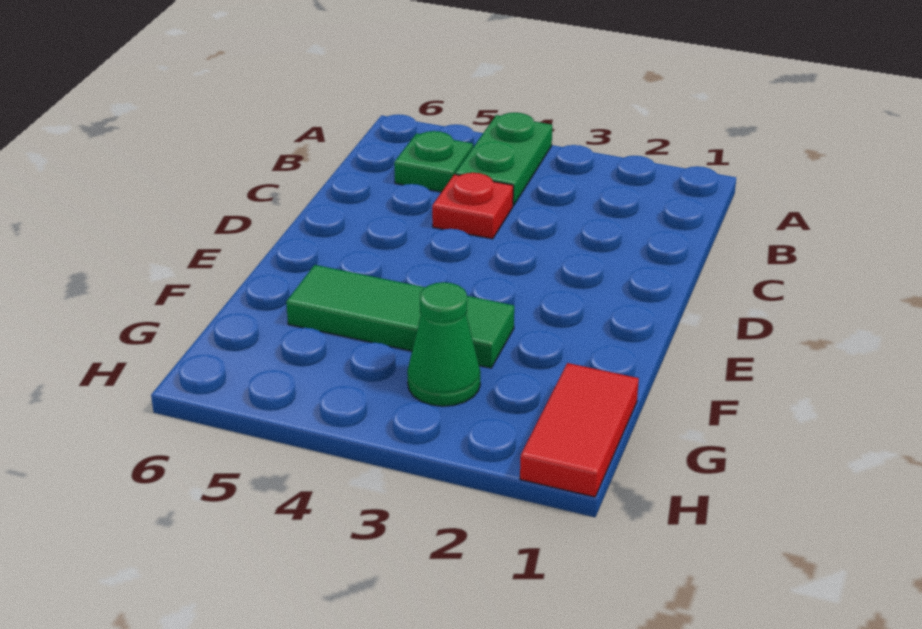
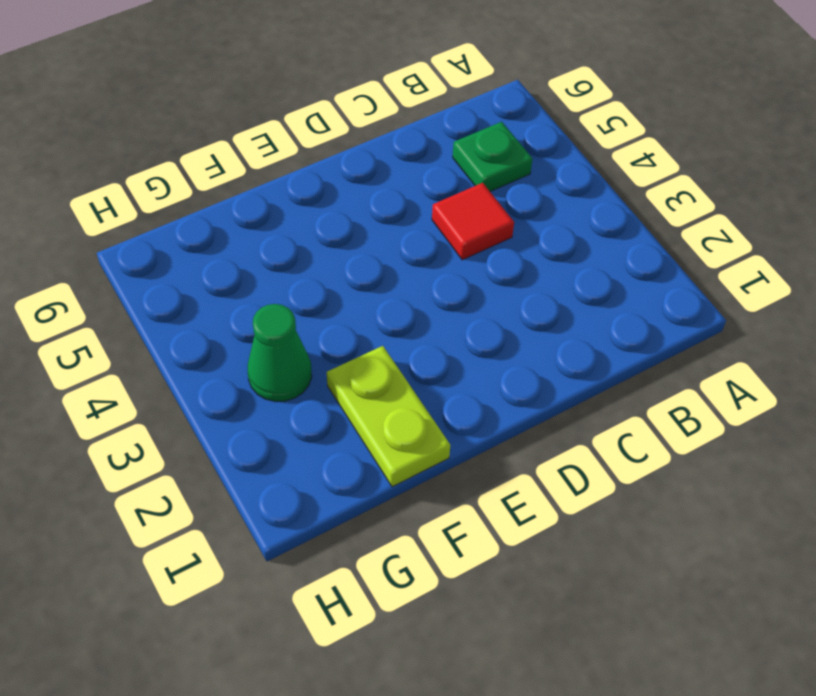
red 1x1 tile [432,183,514,260] -> red 1x1 plate [432,173,513,239]
lime 1x2 plate [327,346,450,487] -> none
none -> green 1x2 plate [455,113,552,205]
none -> green 1x3 tile [286,265,514,368]

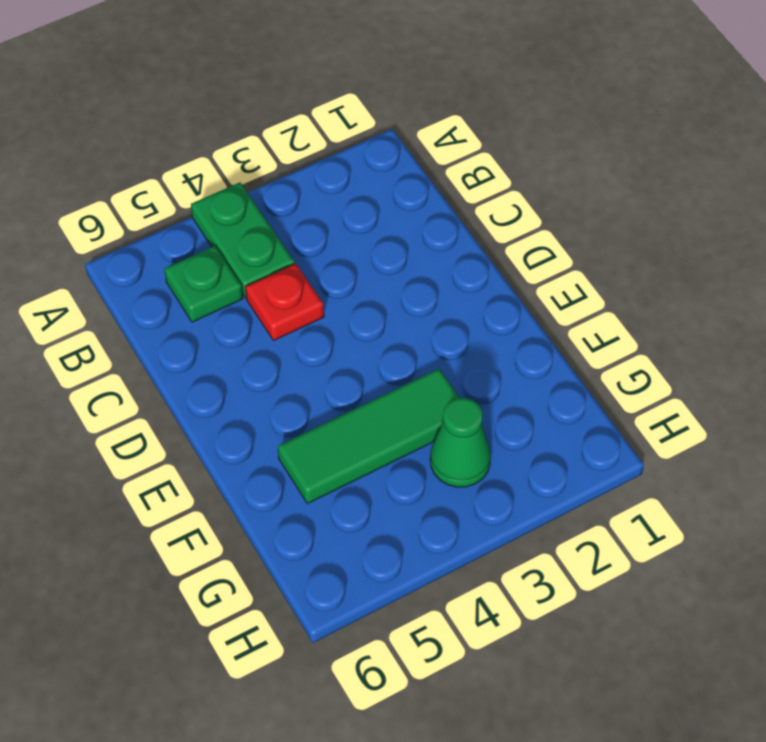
none -> red 1x2 tile [520,363,639,497]

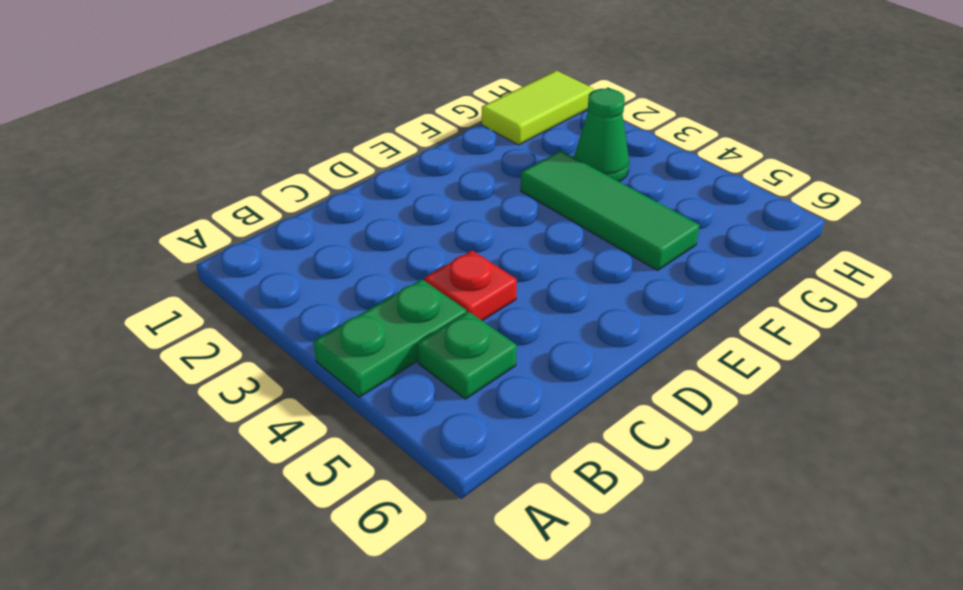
lime 1x2 tile [482,71,594,145] -> red 1x2 tile [520,363,639,497]

